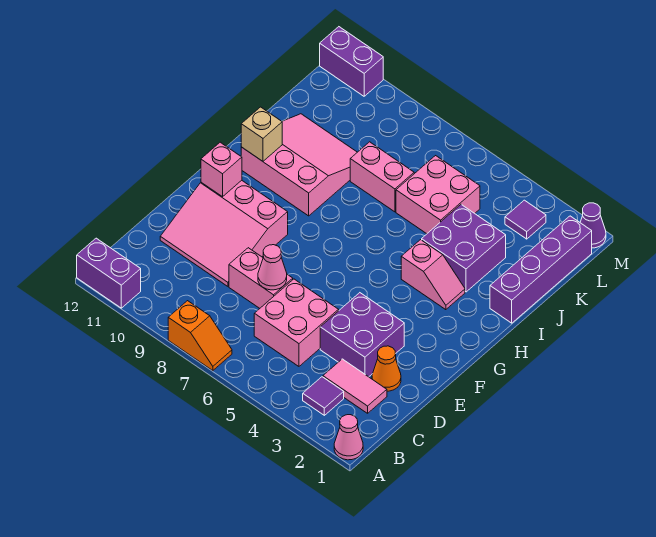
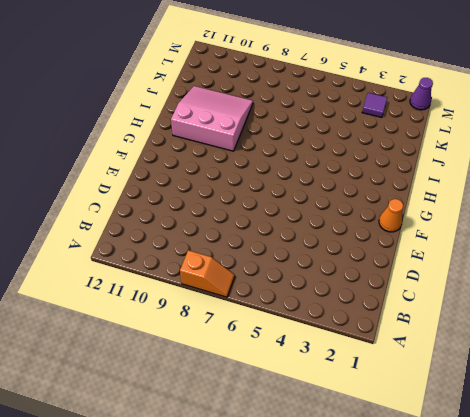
orange 1x1 cone [379,199,403,232] -> orange 1x1 cone moved to [372,346,401,391]
none -> pink 1x1 cone [334,415,363,460]
none -> purple 1x2 brick [77,238,141,308]
none -> purple 1x1 tile [303,377,344,415]

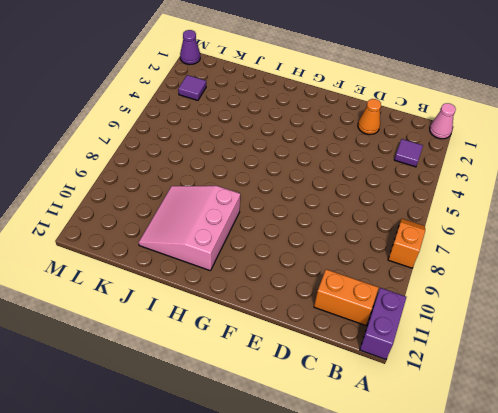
orange 1x2 brick [314,269,379,326] -> none
none -> pink 1x2 tile [323,359,387,413]
none -> pink 2x2 brick [254,279,339,366]
none -> purple 2x2 brick [320,293,404,377]

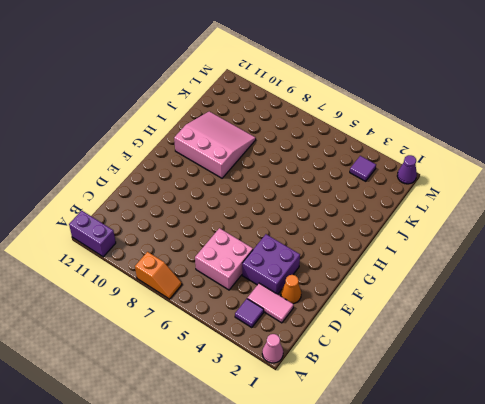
none -> pink 1x2 brick [229,248,293,308]
none -> pink 3x3 slope [160,180,288,286]
none -> pink 1x2 slope [401,240,465,310]

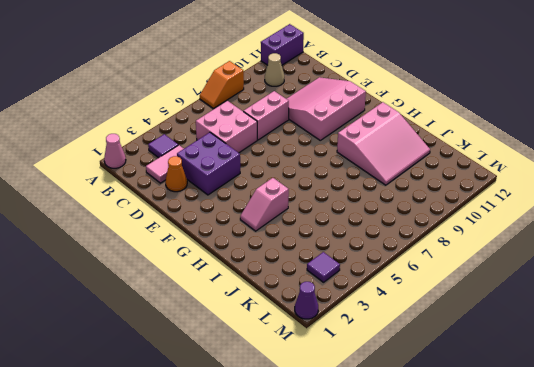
tan 1x1 cone [265,53,284,86] -> none
none -> purple 1x4 brick [490,216,592,323]
none -> purple 2x2 brick [422,205,506,292]
none -> pink 2x2 brick [396,156,480,234]

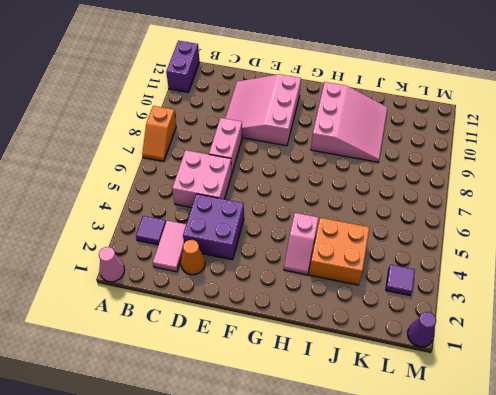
orange 2x2 brick [309,218,370,285] -> purple 2x2 brick [422,205,506,292]
none -> purple 1x4 brick [490,216,592,323]
none -> pink 2x2 brick [396,156,480,234]
none -> pink 1x2 brick [350,142,414,212]

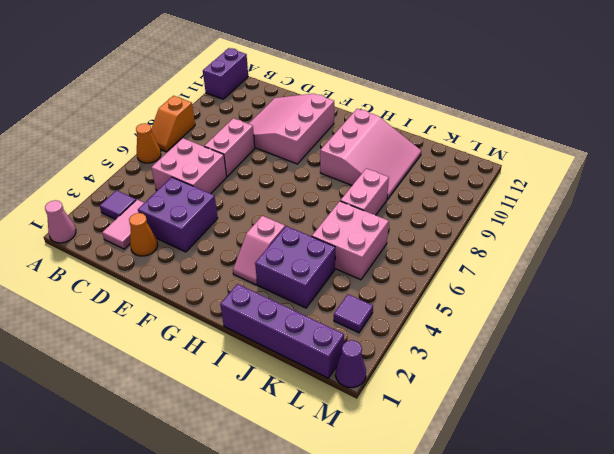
orange 1x1 cone [136,123,161,163] -> none
none -> purple 1x2 brick [320,27,383,96]
none -> pink 1x1 cone [258,245,287,290]
none -> pink 1x1 brick [201,142,242,197]

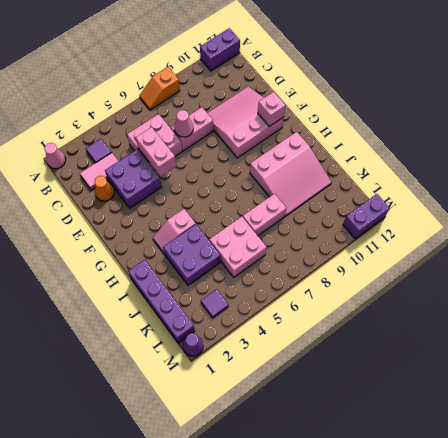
pink 1x2 brick [136,127,176,177] -> none
none -> tan 1x1 brick [241,107,282,161]

